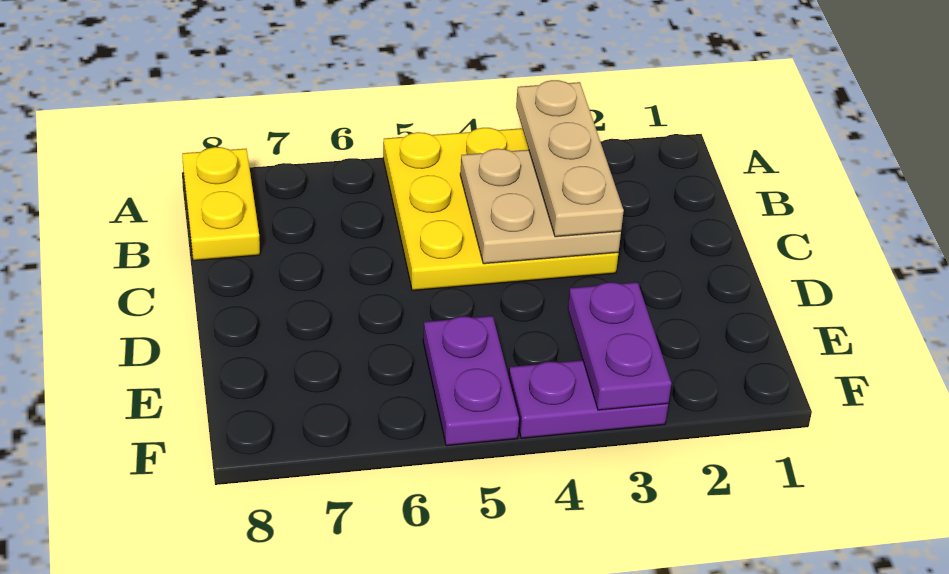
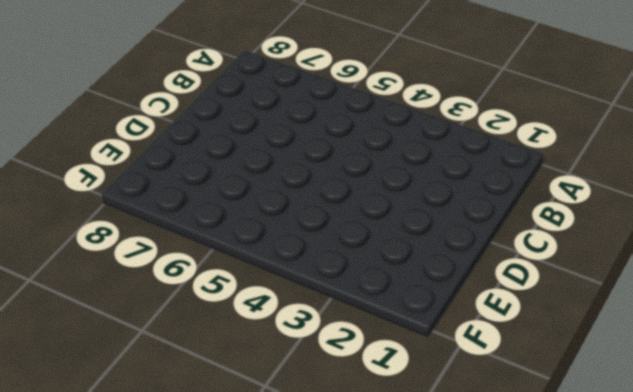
none -> yellow 3x3 plate [383,128,618,291]
none -> yellow 1x2 plate [182,147,260,261]

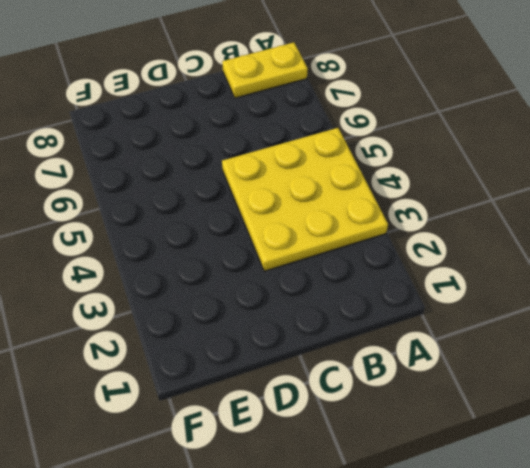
none -> purple 1x2 plate [423,316,519,446]
none -> purple 1x2 plate [509,360,668,438]

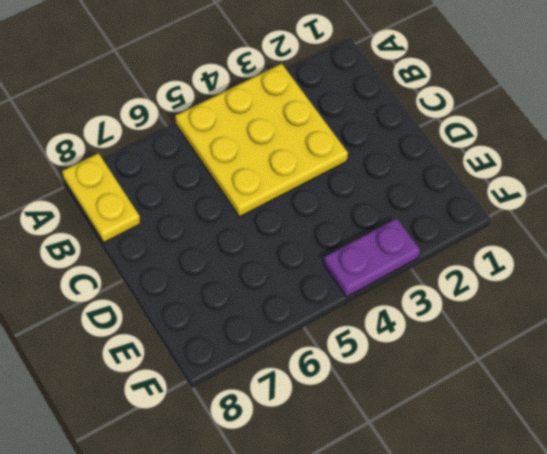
none -> purple 1x2 plate [423,316,519,446]
none -> tan 2x2 plate [460,149,621,264]

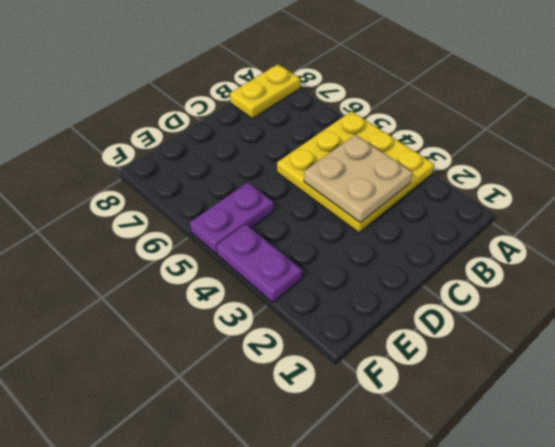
none -> purple 1x2 plate [568,282,672,410]
none -> tan 1x3 plate [516,80,624,237]

